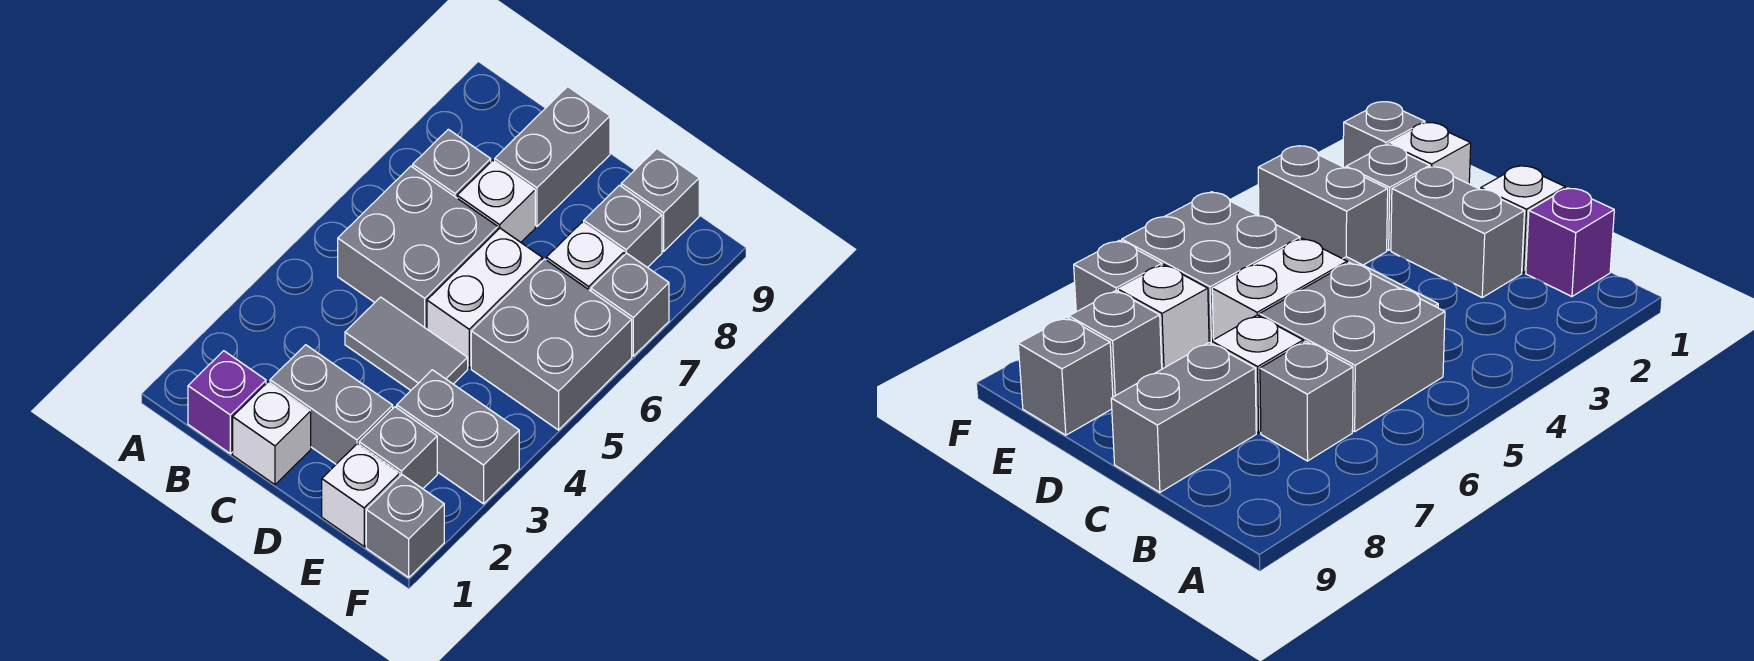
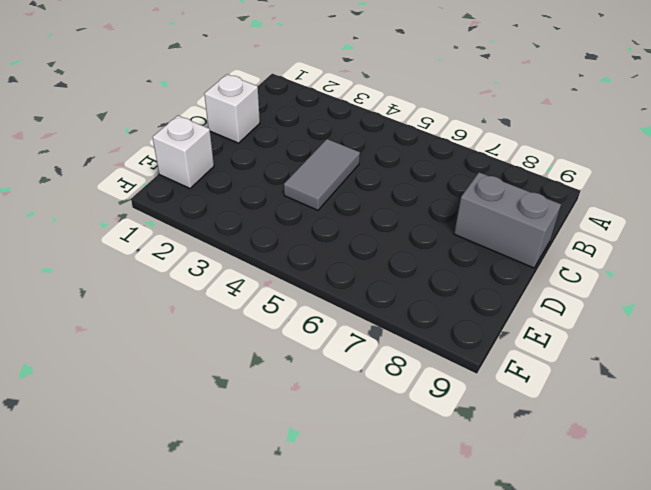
none -> purple 1x1 brick [188,351,266,454]
none -> grey 2x2 brick [338,166,498,329]
none -> grey 1x1 brick [413,129,491,198]

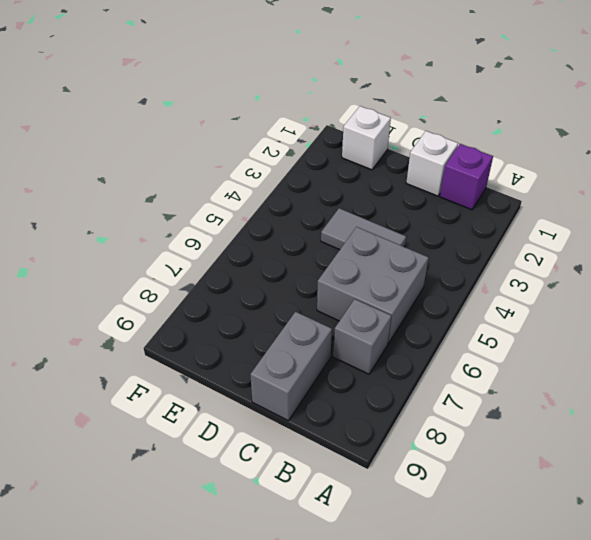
none -> grey 1x2 brick [270,345,393,464]
none -> white 1x1 brick [457,160,535,242]
none -> white 1x2 brick [427,228,542,368]

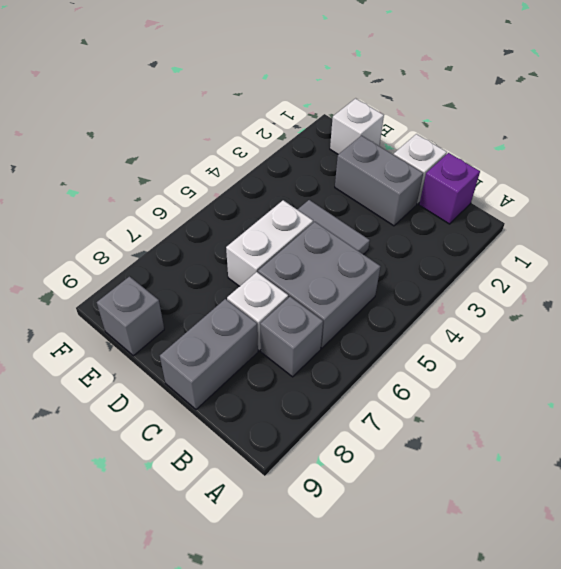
none -> grey 1x1 brick [359,407,437,489]
none -> grey 1x2 brick [397,370,519,504]
none -> grey 2x2 brick [471,259,632,430]

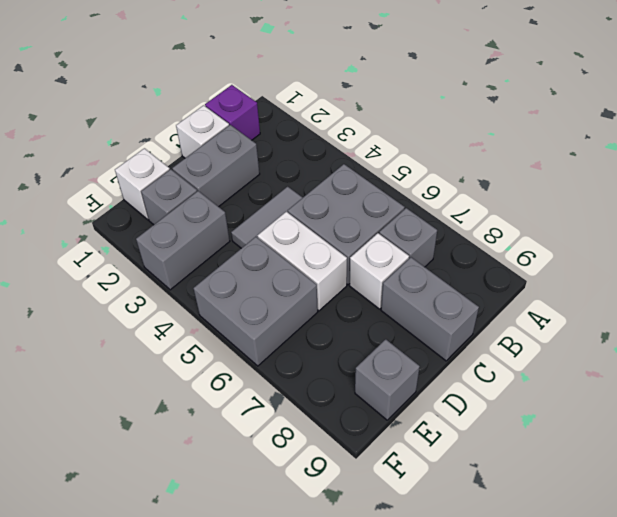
none -> white 1x1 brick [546,222,624,291]
none -> grey 1x1 brick [584,185,662,268]
none -> grey 1x1 brick [366,475,444,577]

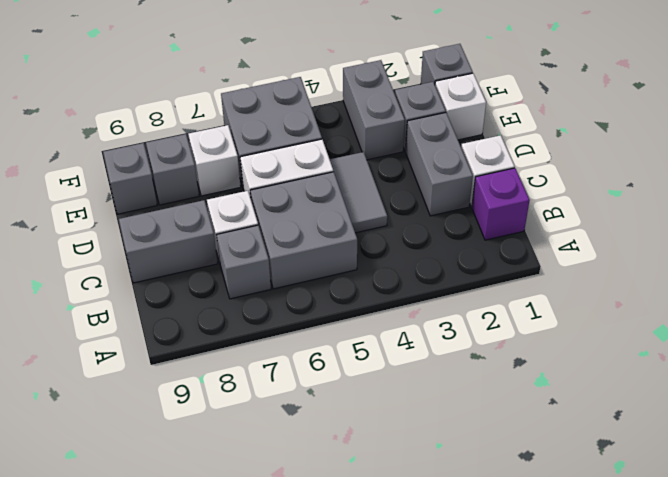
none -> grey 1x1 brick [591,253,669,356]

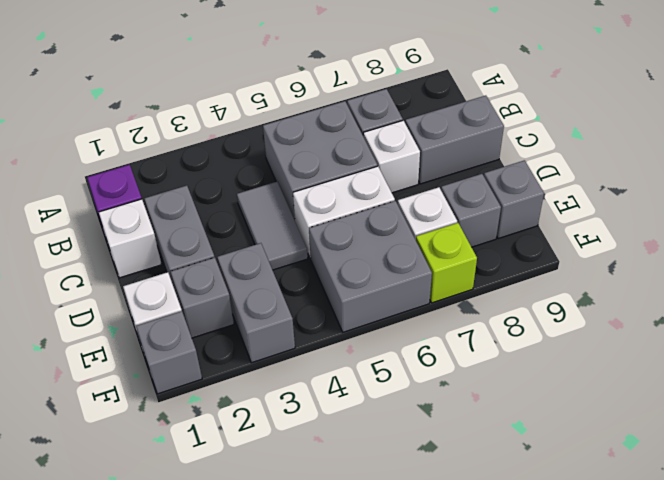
lime 1x1 brick [416,223,477,303] -> grey 1x1 brick [591,253,669,356]

